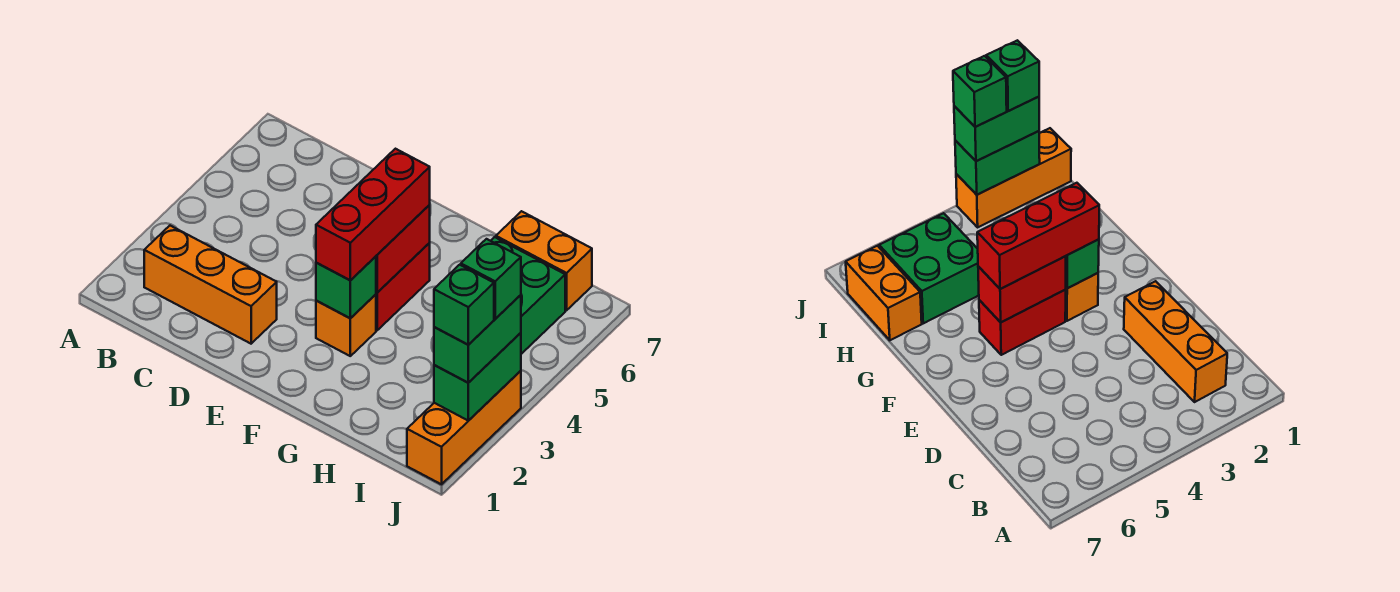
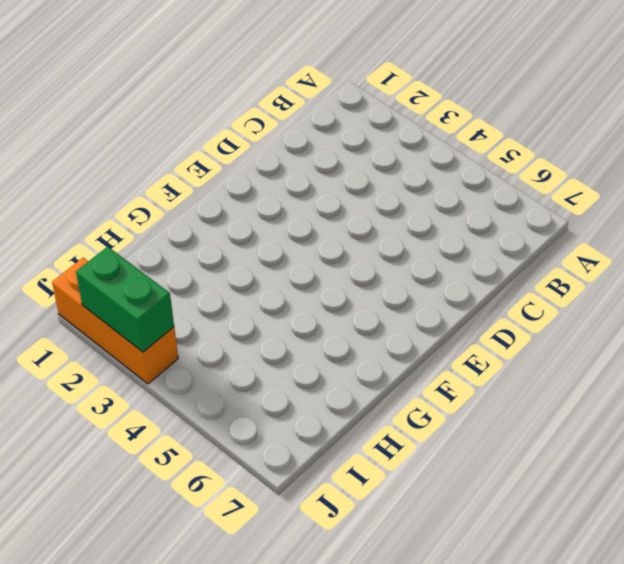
none -> orange 1x3 brick [144,226,277,344]
none -> orange 1x1 brick [316,294,376,356]
none -> red 1x2 brick [376,243,430,330]

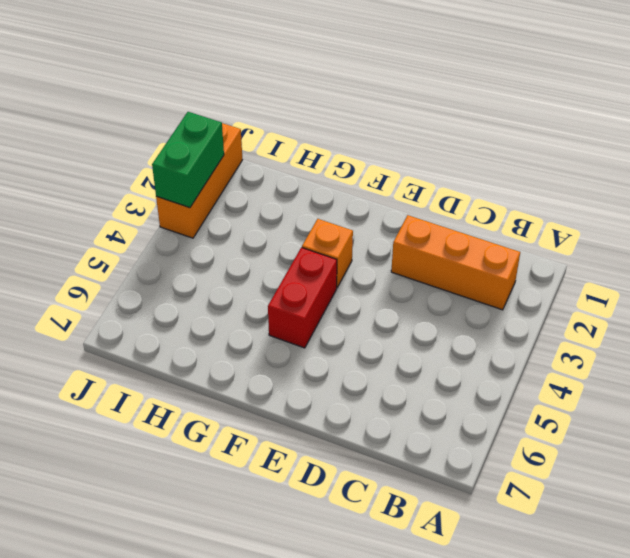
none -> green 2x2 brick [491,237,565,354]
none -> orange 1x2 brick [496,211,592,310]
none -> green 1x1 brick [316,256,376,318]

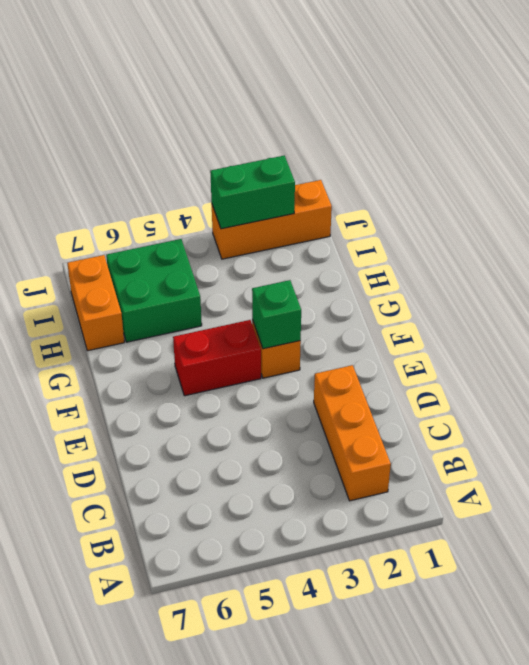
none -> red 1x2 brick [376,205,430,292]
none -> red 1x3 brick [316,149,430,280]
none -> green 1x2 brick [434,295,521,383]

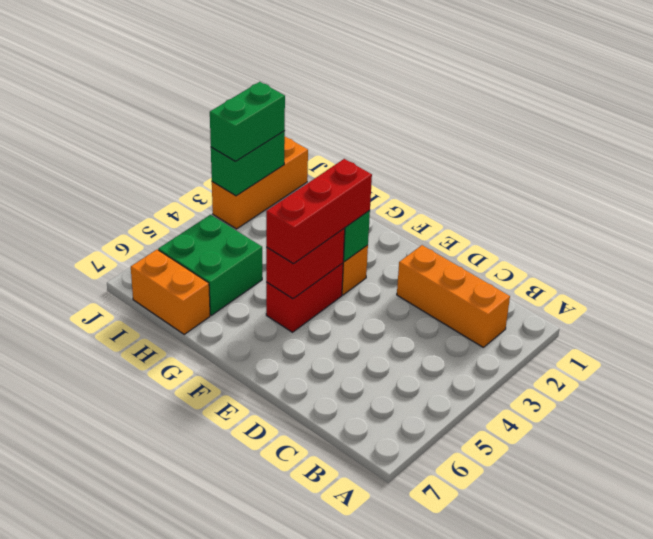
none -> green 1x1 brick [434,265,494,345]
none -> green 1x1 brick [461,239,521,319]

